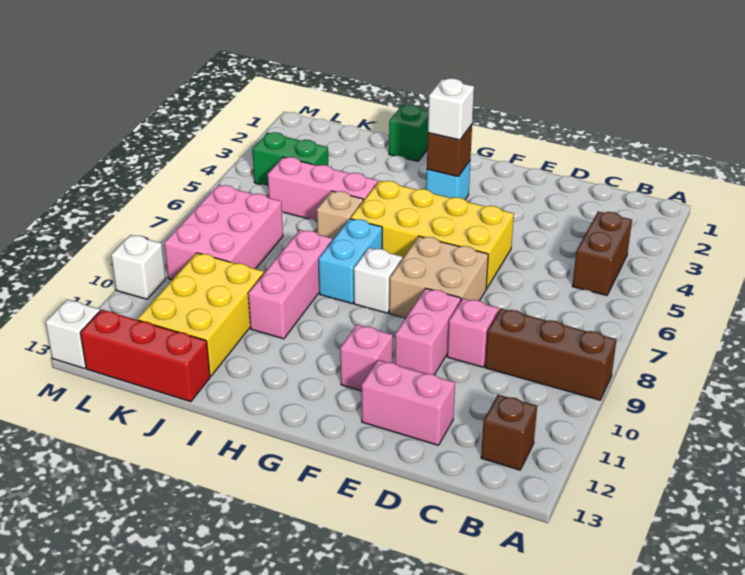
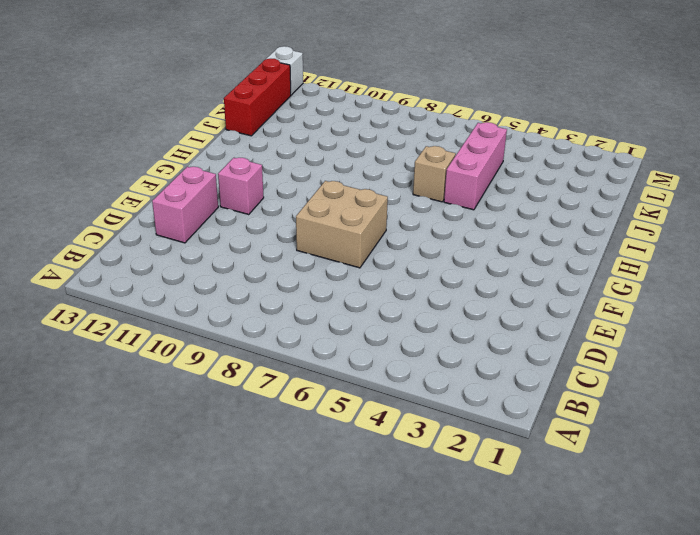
none -> brown 1x3 brick [485,309,617,400]
none -> brown 1x2 brick [572,211,632,295]
none -> brown 1x1 brick [481,394,537,470]

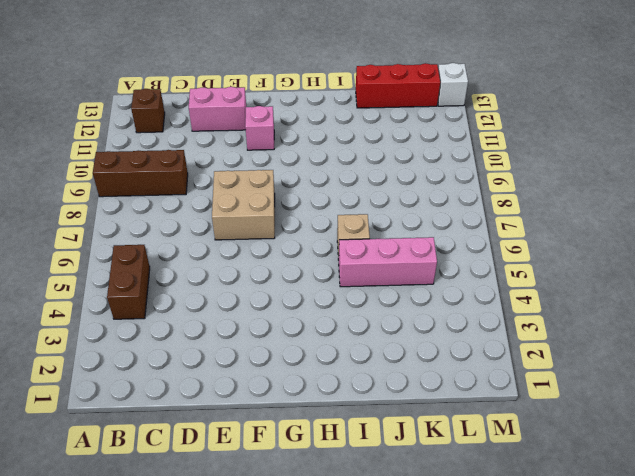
none -> pink 1x1 brick [447,298,499,367]
none -> yellow 2x4 brick [350,181,514,289]
none -> pink 1x2 brick [395,288,461,375]

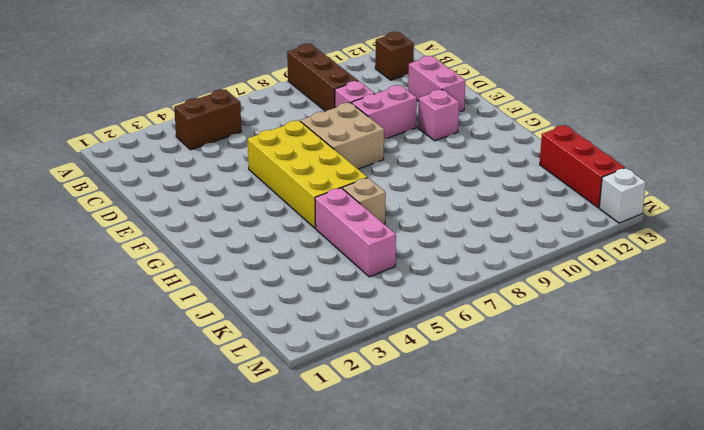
none -> cyan 1x1 brick [426,161,470,199]
none -> white 1x1 brick [354,248,402,313]
none -> cyan 1x2 brick [318,219,382,303]

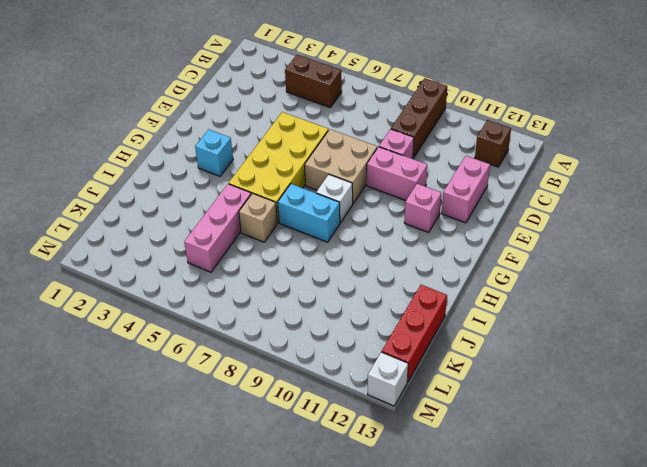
none -> green 1x1 brick [389,105,428,161]
none -> pink 1x3 brick [248,230,332,339]
none -> yellow 2x3 brick [138,253,264,376]

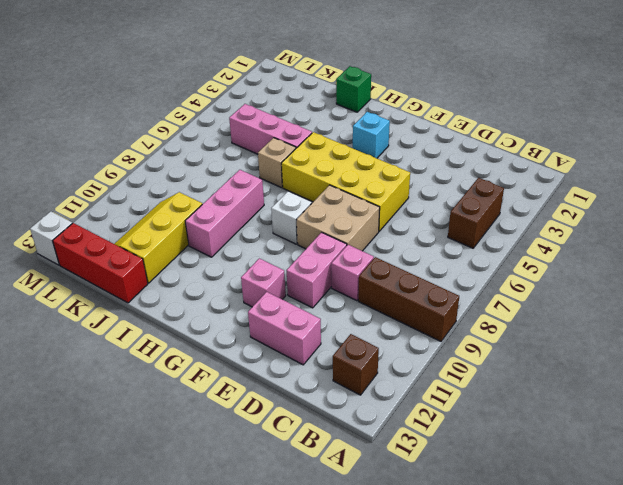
yellow 2x3 slope [115,192,202,283] -> yellow 2x3 brick [138,253,264,376]
none -> cyan 1x2 brick [318,219,382,303]
none -> green 1x2 brick [252,132,328,186]
none -> pink 2x3 brick [164,185,283,280]

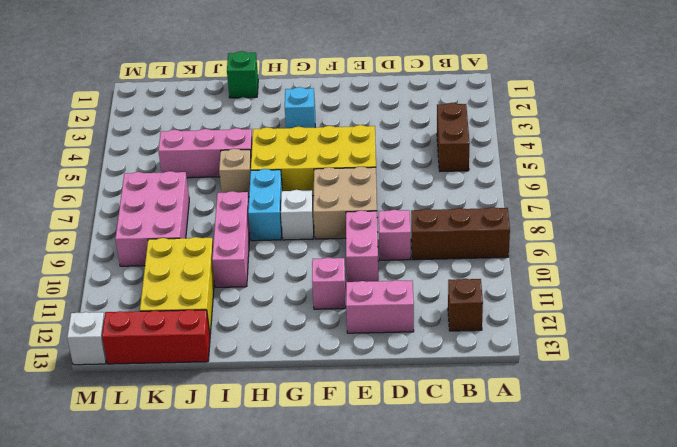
none -> green 1x2 brick [252,132,328,186]
none -> white 1x1 brick [111,235,166,299]
none -> brown 1x1 brick [427,125,472,176]

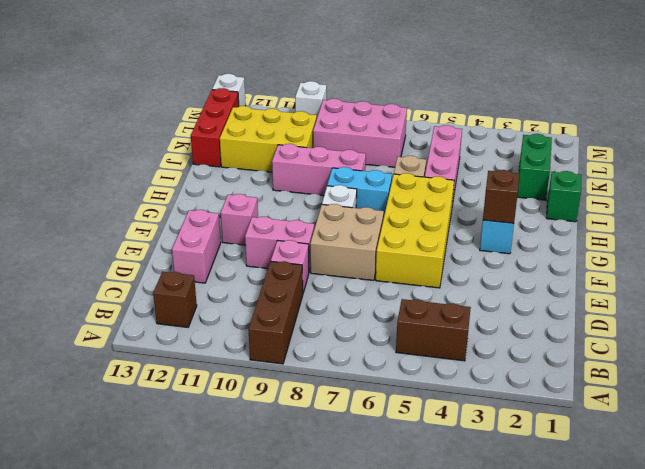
green 1x2 brick [517,134,552,200] -> green 1x2 brick moved to [252,132,328,186]
none -> white 1x1 brick [428,78,474,140]

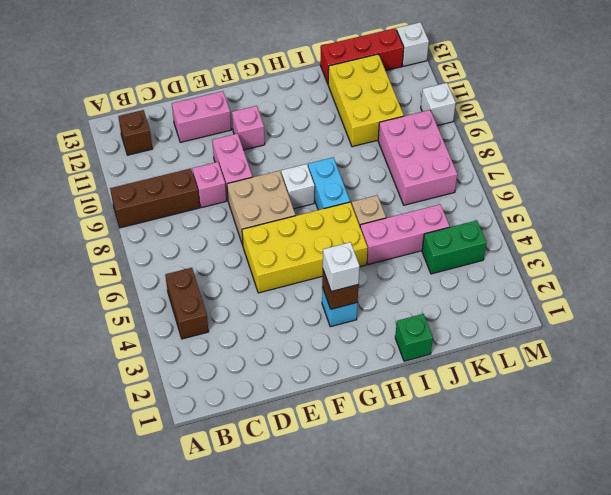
none -> pink 1x3 brick [248,230,332,339]

